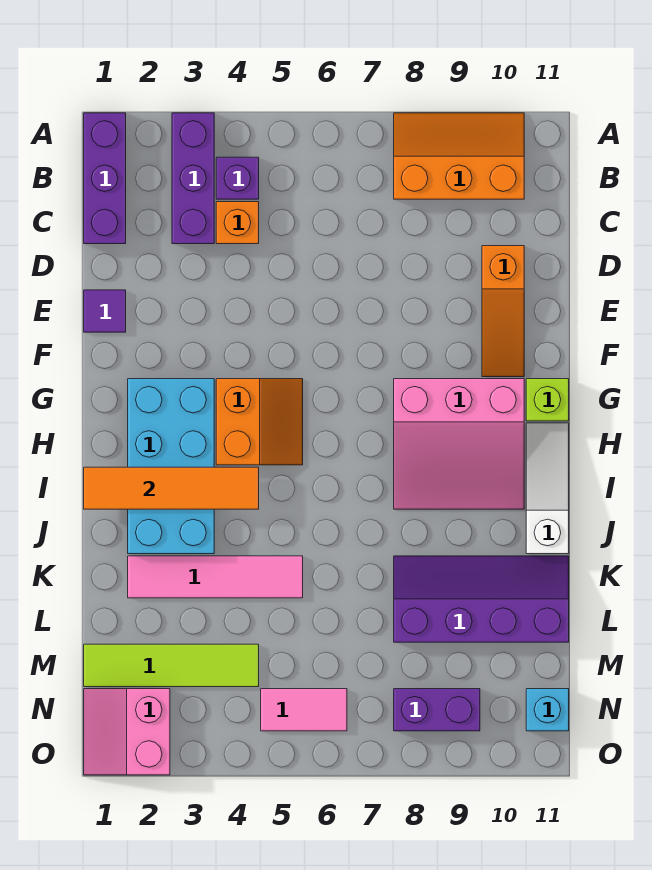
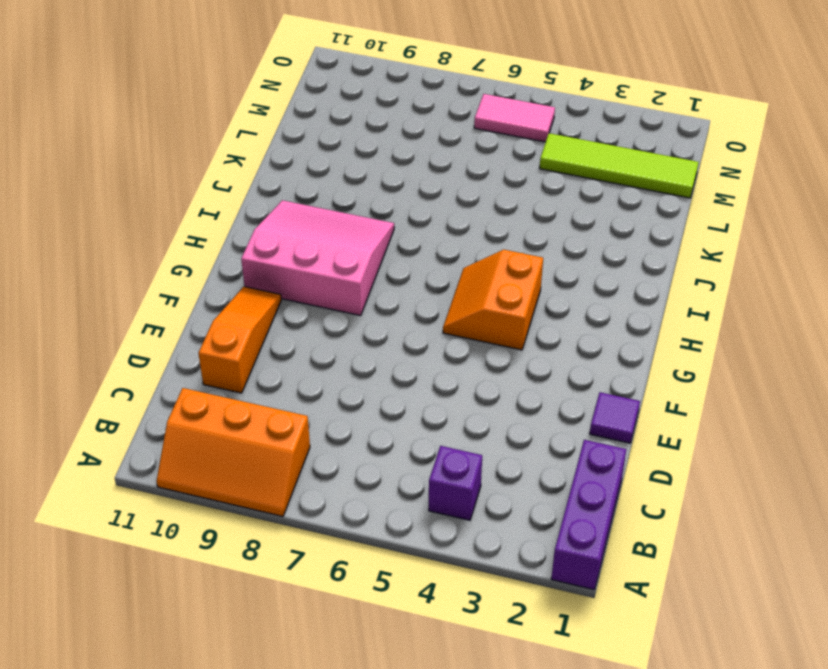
none -> purple 1x3 brick [172,113,214,244]
none -> orange 1x1 brick [216,202,259,244]
none -> cyan 2x4 brick [128,379,214,554]

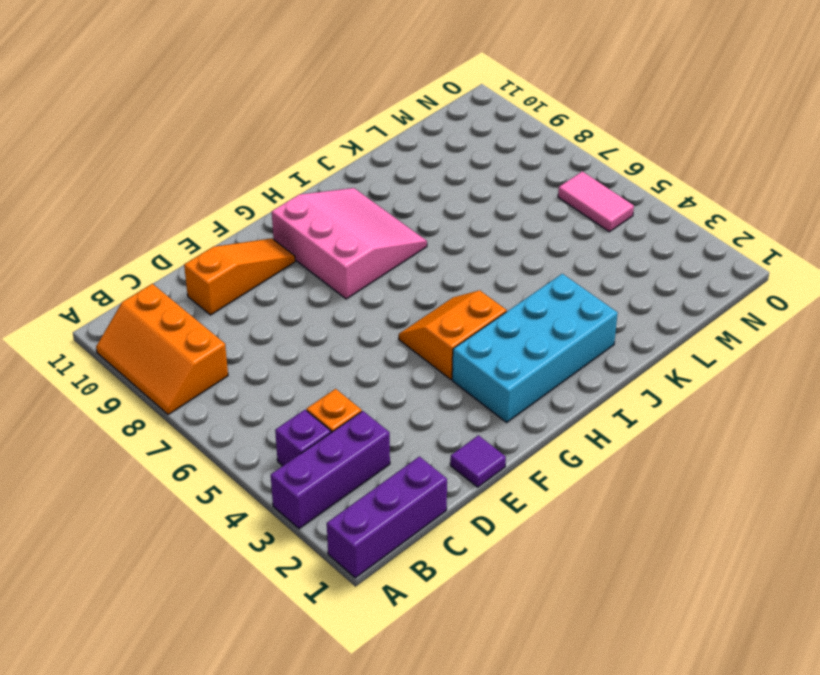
none -> lime 1x1 brick [526,379,569,421]
none -> white 1x3 slope [526,423,569,554]
none -> pink 1x4 tile [128,556,303,598]

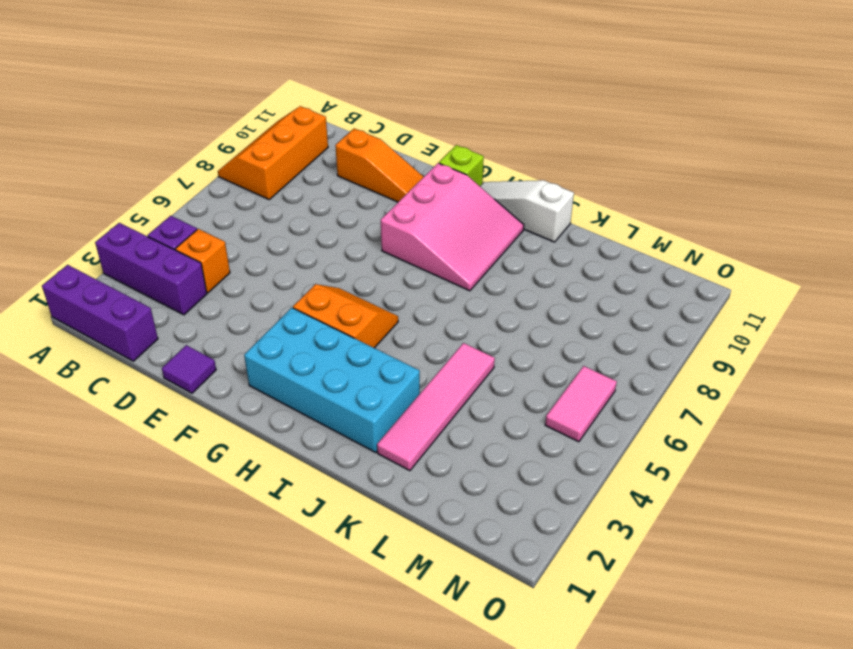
none -> purple 2x4 slope [394,556,569,642]
none -> lime 1x4 tile [84,644,259,687]
none -> pink 2x2 slope [84,689,170,775]

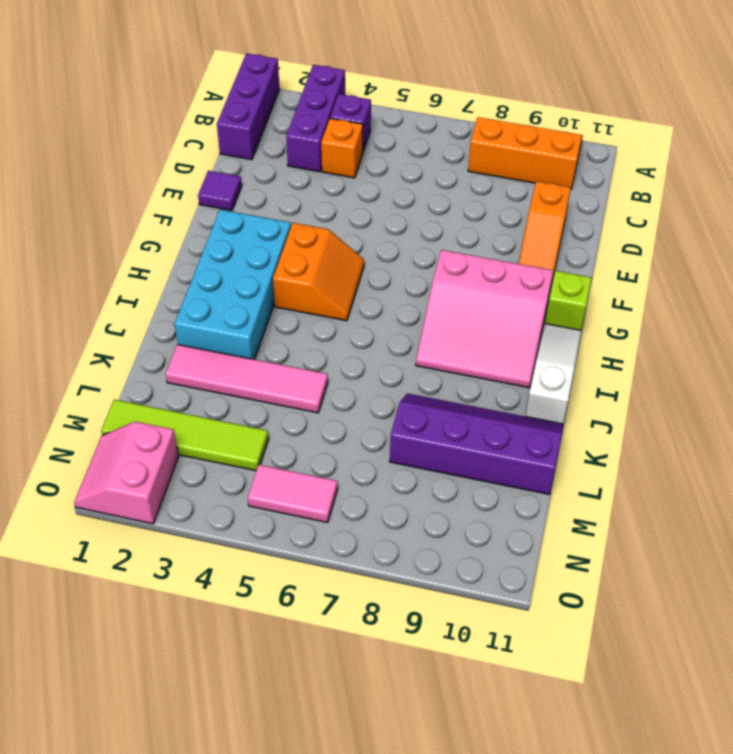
none -> purple 1x2 brick [394,689,480,731]
none -> cyan 1x1 brick [526,689,569,731]
none -> orange 1x4 tile [84,467,259,509]

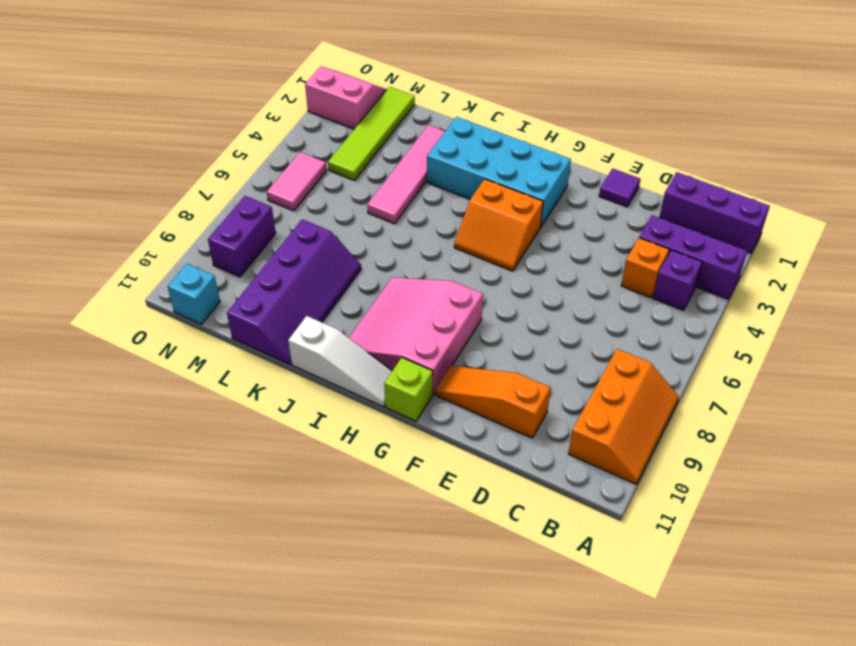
none -> orange 1x4 tile [84,467,259,509]

